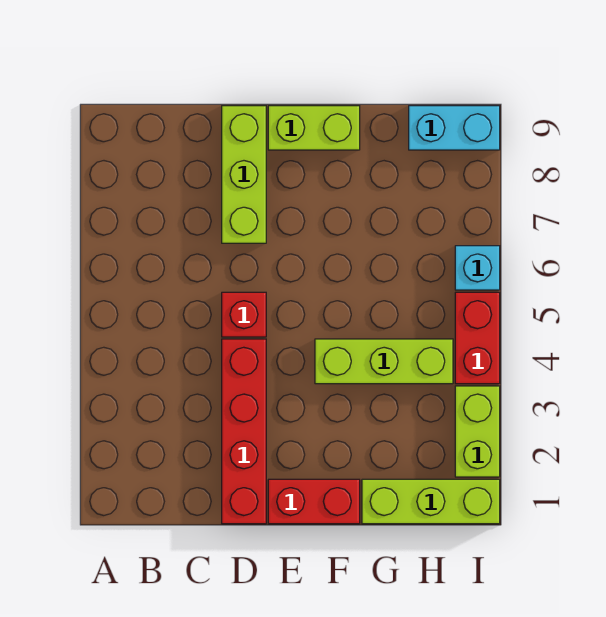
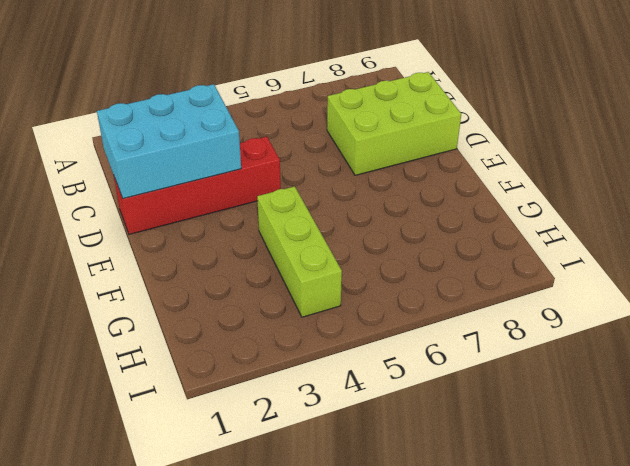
cyan 2x3 brick [97,84,241,198] -> none
lime 2x3 brick [327,72,461,175] -> lime 1x3 brick [222,106,266,243]
none -> red 1x1 brick [222,292,266,337]
none -> red 1x2 brick [268,479,360,524]

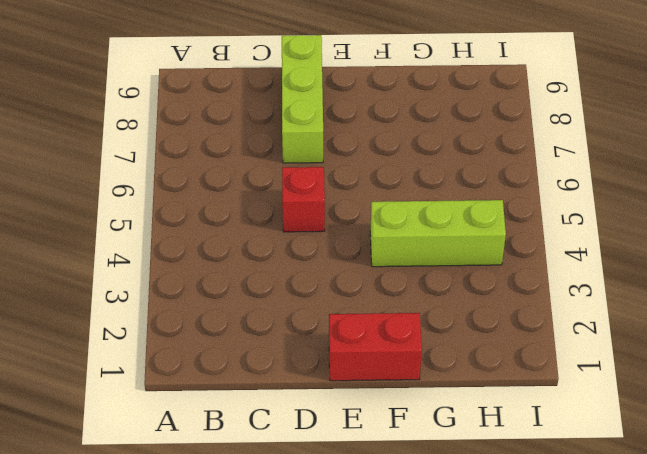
none -> red 1x4 brick [222,339,266,524]
none -> lime 1x2 brick [268,106,360,150]

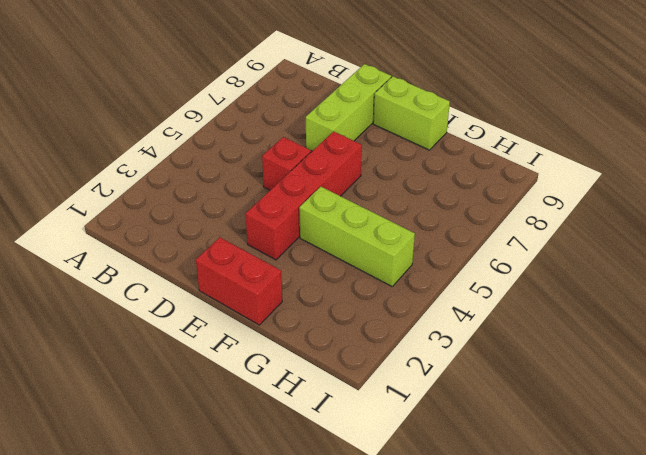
red 1x4 brick [245,131,362,260] -> red 1x4 brick moved to [222,339,266,524]
none -> lime 1x3 brick [362,479,500,524]
none -> cyan 1x2 brick [409,106,500,150]

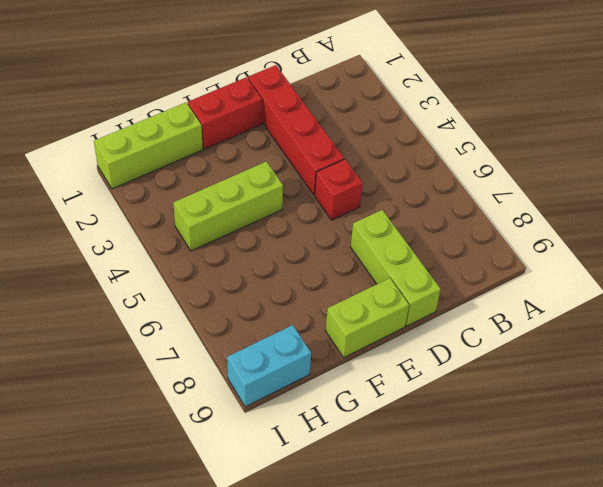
none -> lime 1x2 brick [455,386,500,477]
none -> red 1x2 brick [455,292,500,384]

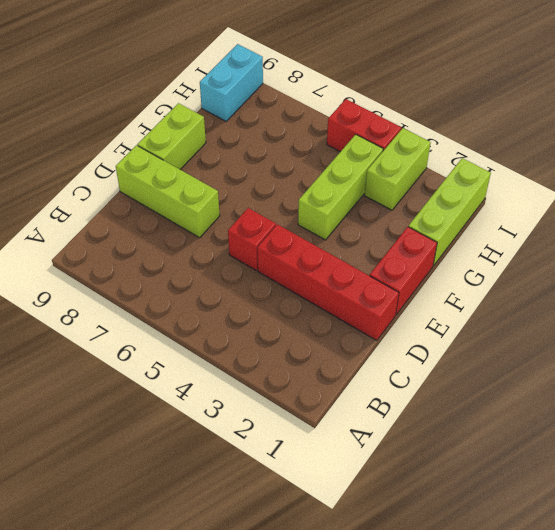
lime 1x2 brick [365,128,431,210] -> lime 1x2 brick turned to [455,386,500,477]
none -> cyan 1x1 brick [455,246,500,290]

